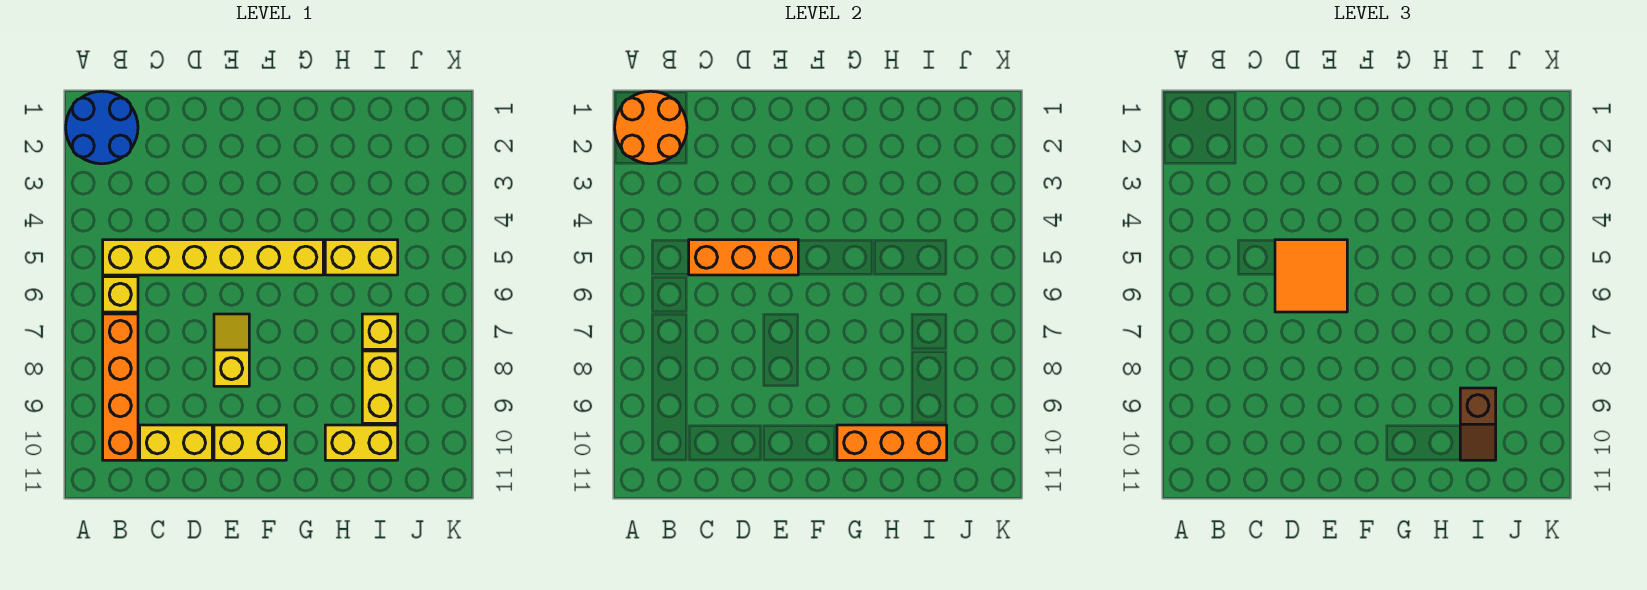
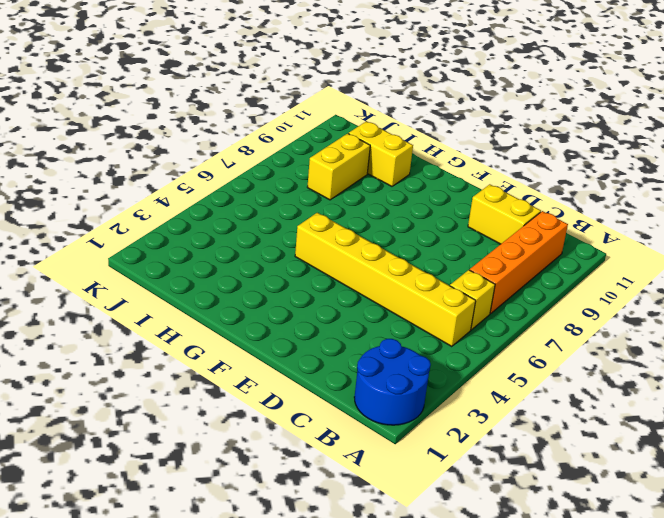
none -> yellow 1x2 slope [214,314,249,386]
none -> yellow 1x2 brick [214,425,286,460]
none -> yellow 1x2 brick [325,240,398,275]

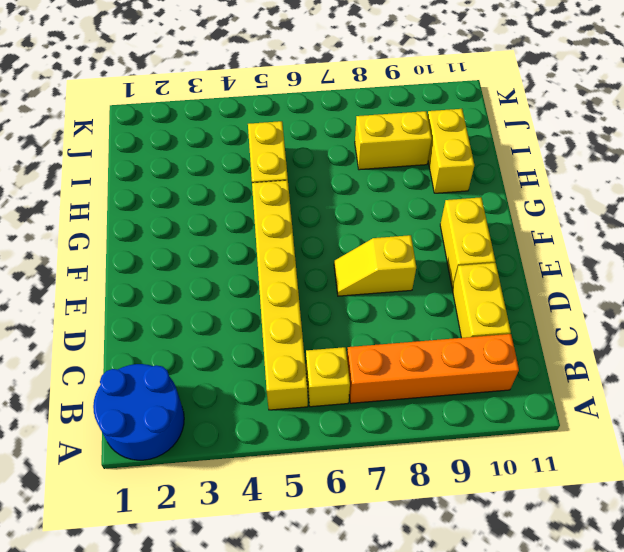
none -> yellow 1x1 brick [362,314,398,349]
none -> orange 2x2 round brick [615,91,687,164]
none -> orange 1x3 brick [689,240,798,275]

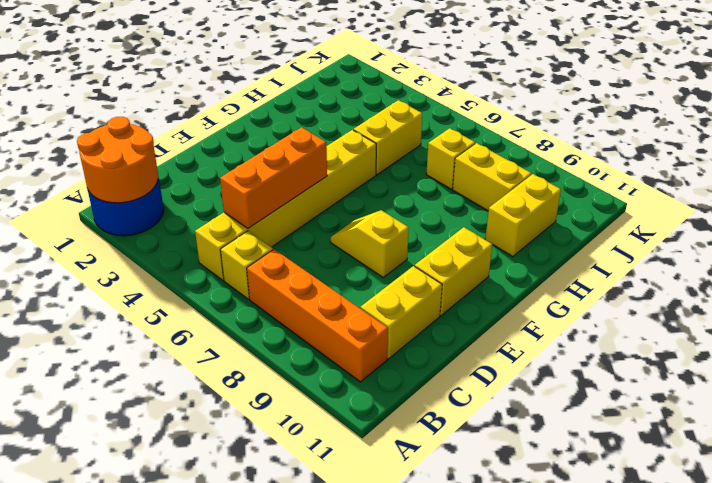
none -> orange 1x3 brick [837,425,947,460]
none -> orange 2x2 tile [1275,240,1347,312]
none -> brown 1x2 slope [1460,388,1496,460]

